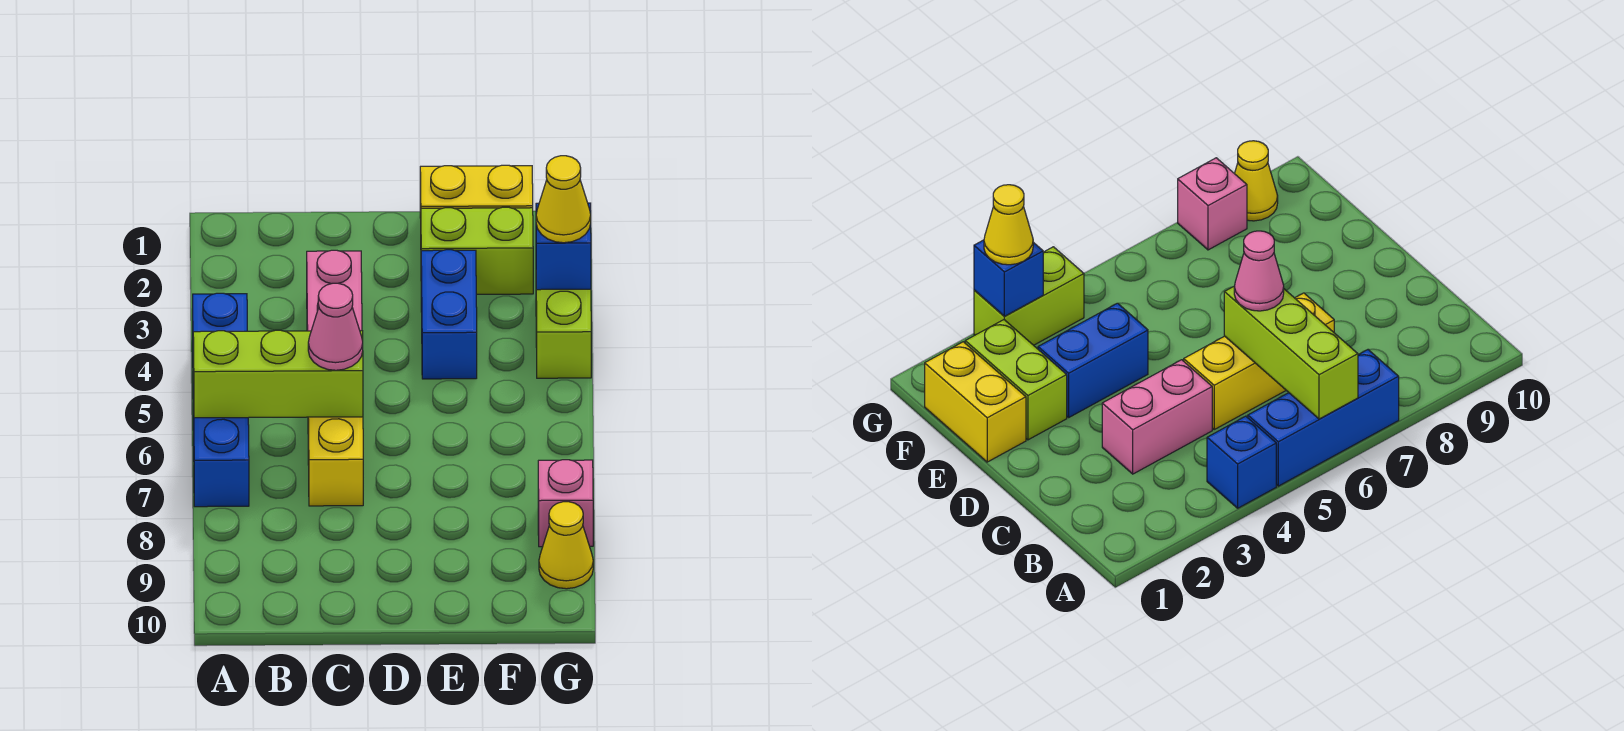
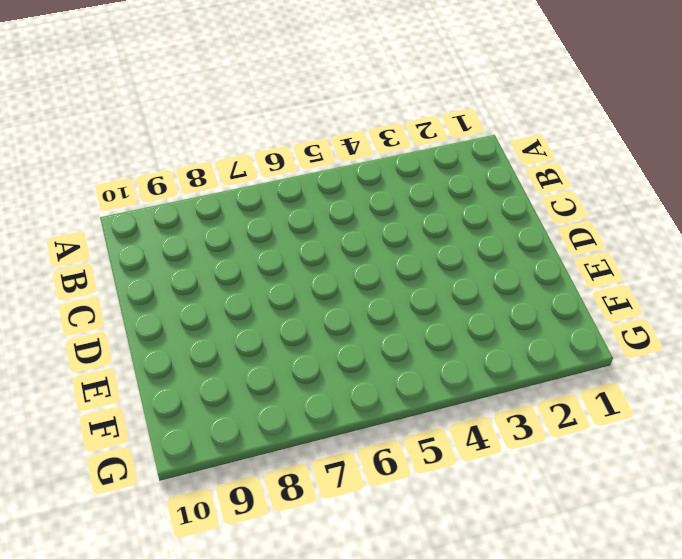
none -> blue 1x1 brick [193,293,247,332]
none -> blue 1x3 brick [193,384,249,507]
none -> pink 1x2 brick [307,250,362,331]

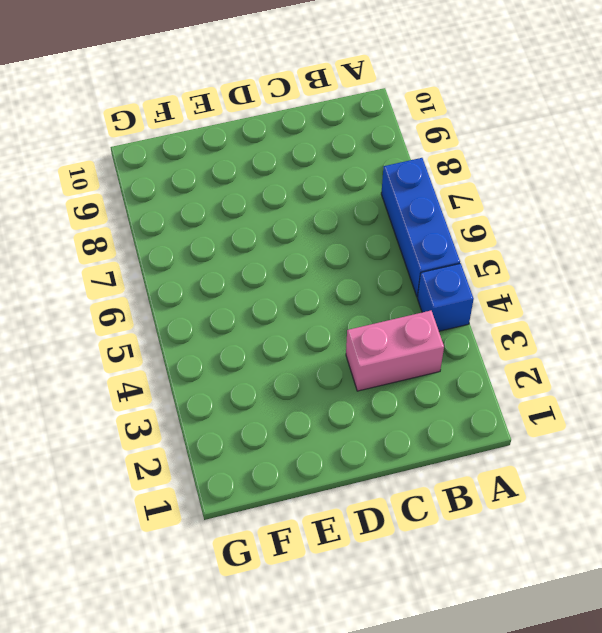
pink 1x2 brick [346,311,444,391] -> pink 1x2 brick turned to [307,250,362,331]
none -> yellow 1x3 brick [308,417,363,506]
none -> yellow 1x2 brick [420,165,533,218]
none -> lime 1x2 brick [421,207,533,294]

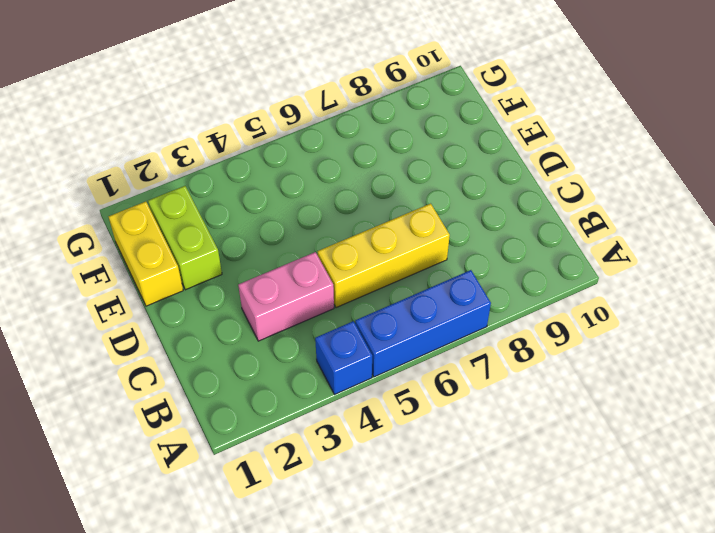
none -> blue 1x2 brick [421,250,477,379]
none -> lime 1x2 brick [536,289,591,378]
none -> pink 1x1 brick [538,460,593,547]

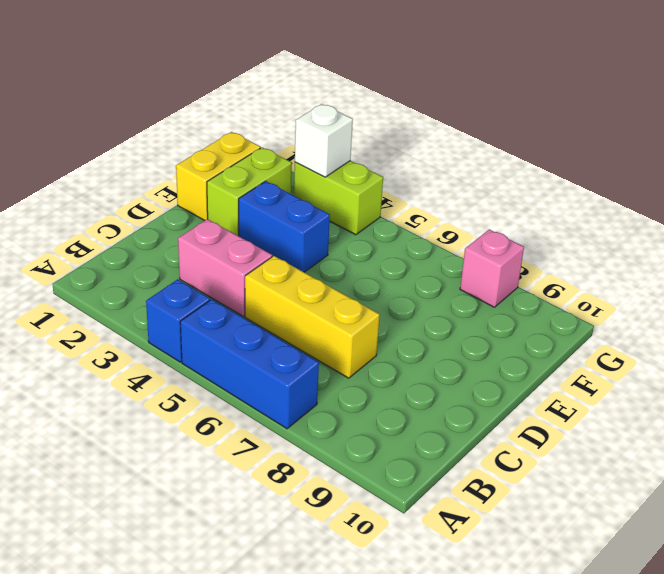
white 1x1 brick [295,104,353,177] -> blue 1x1 brick [536,203,591,290]
none -> yellow 1x1 cone [539,502,593,589]
none -> lime 1x3 brick [193,330,363,418]
none -> pink 1x1 cone [308,283,363,370]

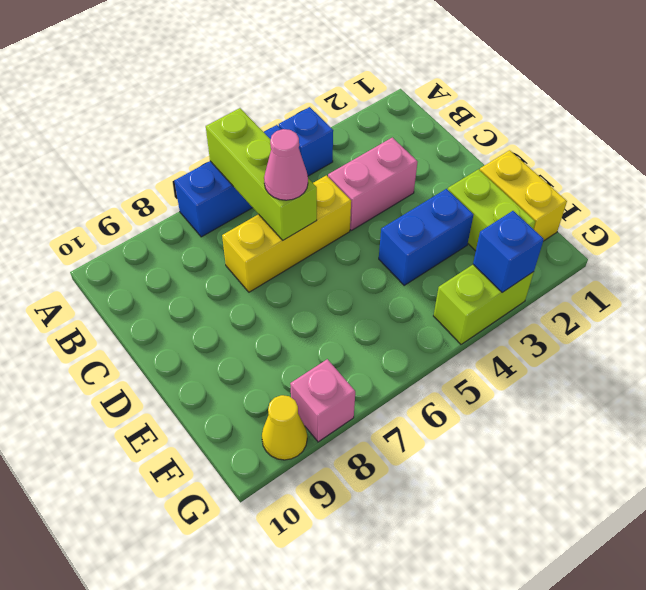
none -> yellow 1x1 cone [536,156,591,243]

